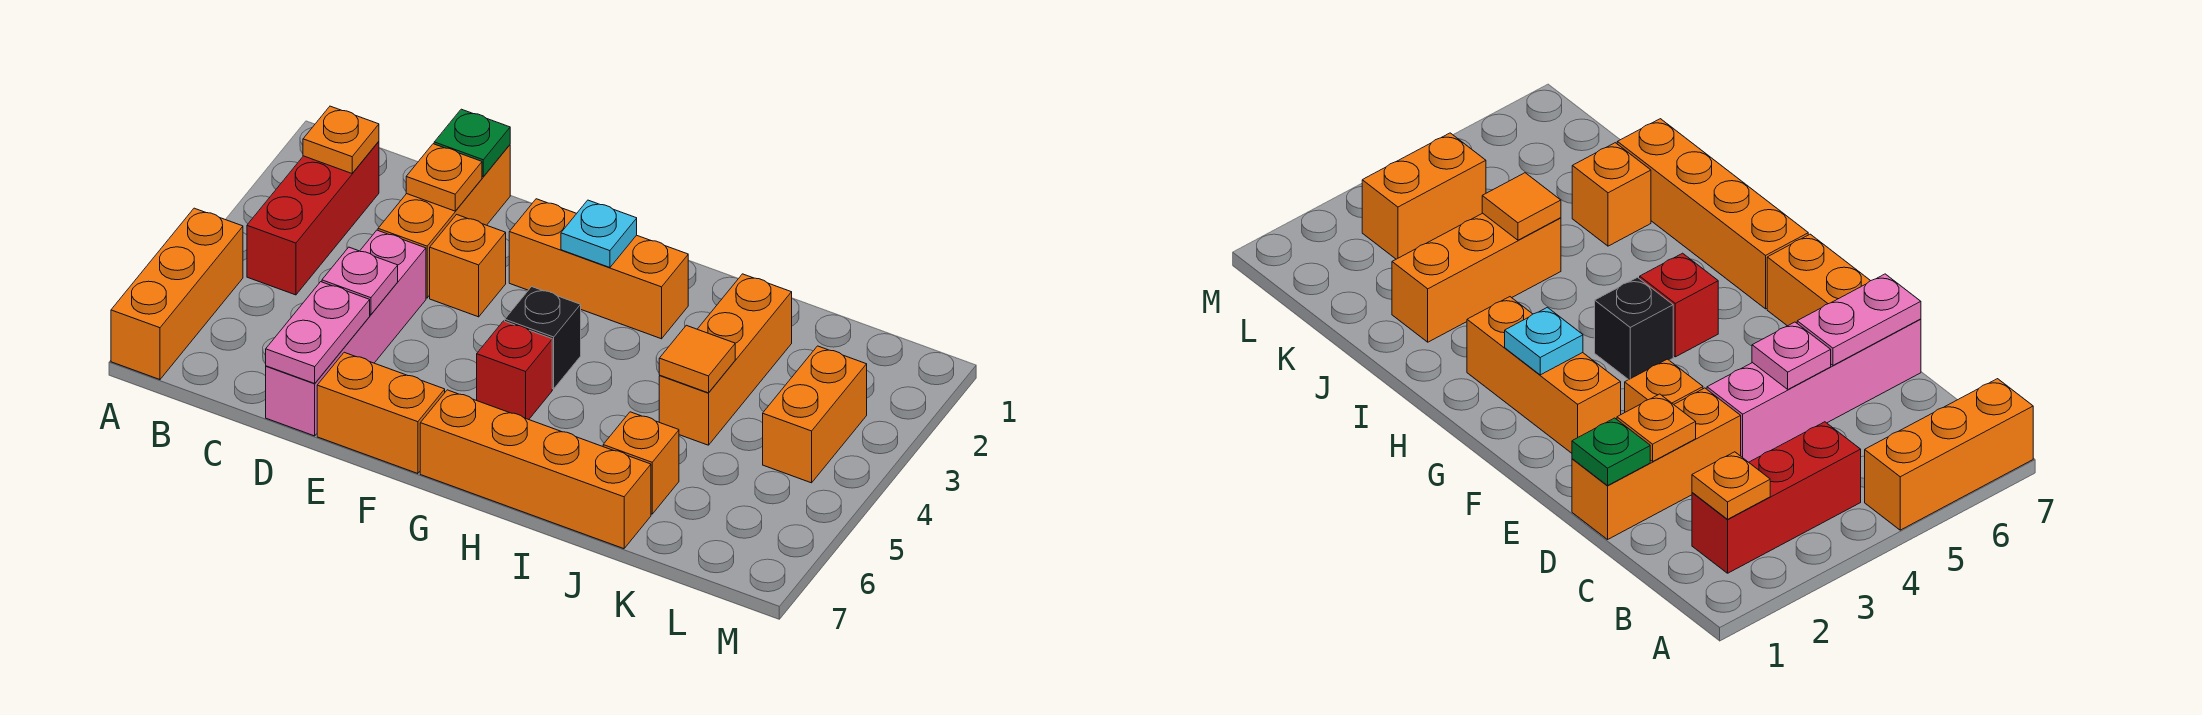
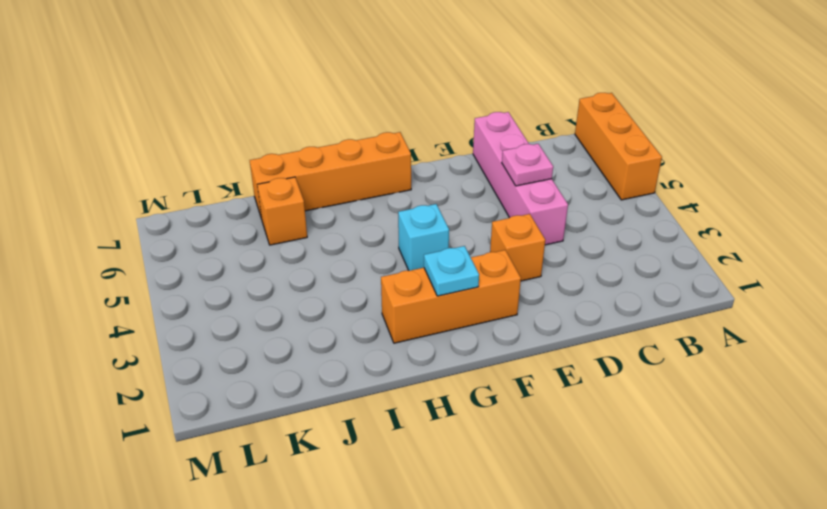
cyan 1x1 brick [398,204,449,271] -> black 1x1 brick [505,287,581,389]
none -> red 1x3 brick [247,142,379,295]
none -> orange 1x3 brick [378,145,510,298]
none -> orange 1x2 brick [317,352,445,474]

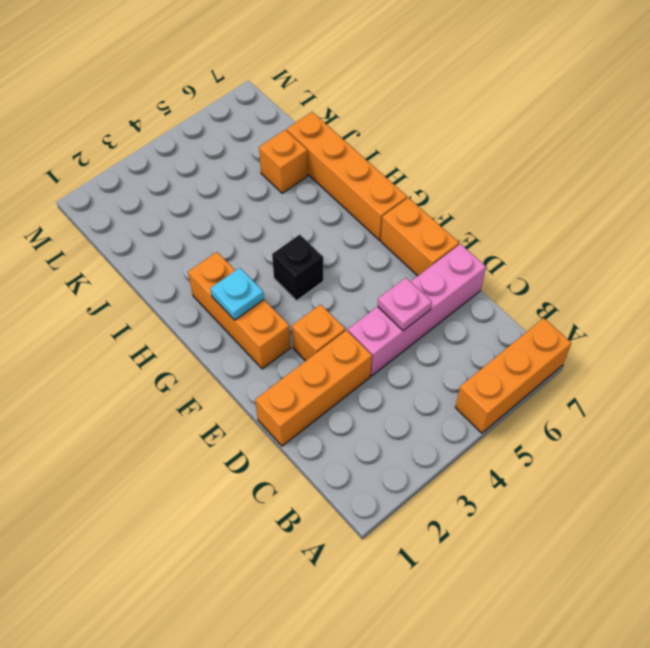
none -> red 1x3 brick [247,142,379,295]
none -> red 1x1 brick [477,321,552,420]
none -> orange 1x3 brick [659,274,792,445]

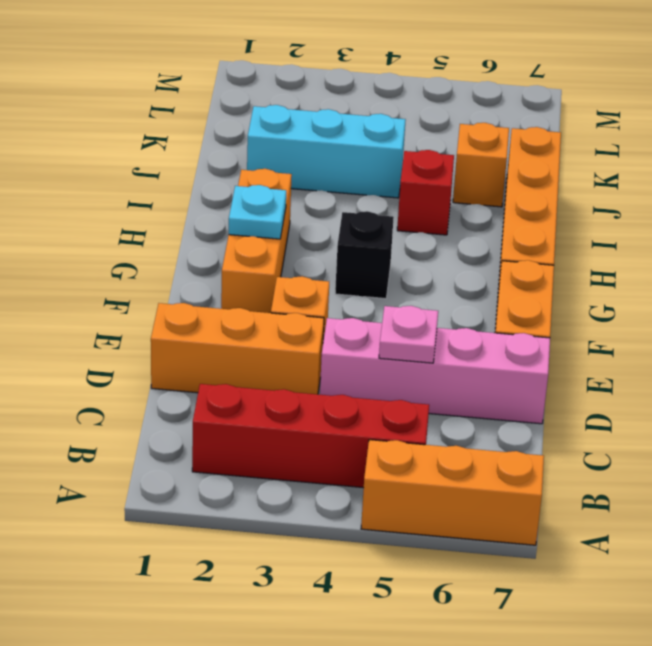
red 1x4 brick [192,384,429,488] -> red 1x3 brick [247,142,379,295]
red 1x1 brick [397,150,454,235] -> red 1x1 brick moved to [477,321,552,420]
cyan 1x3 brick [247,105,406,198] -> orange 1x3 brick [659,274,792,445]
none -> orange 1x2 brick [763,346,867,483]
none -> orange 1x1 plate [303,106,379,173]
none -> green 1x1 plate [434,109,510,176]

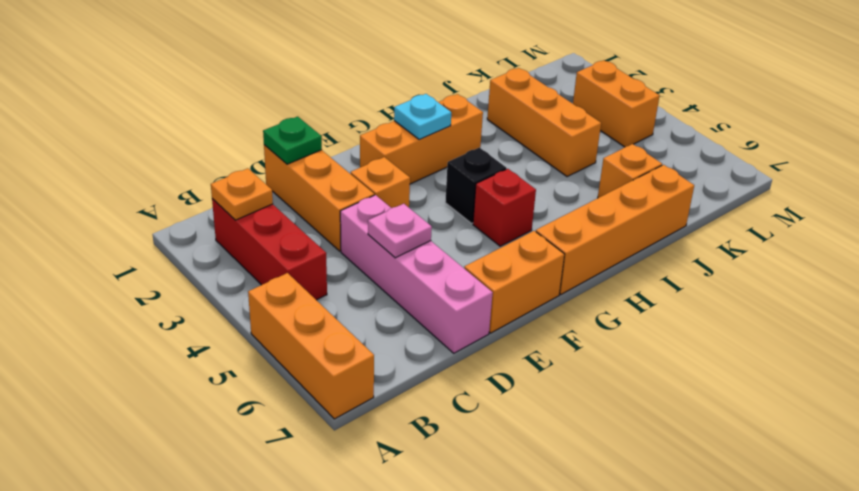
none -> orange 1x1 plate [406,144,482,211]
none -> pink 1x2 plate [266,282,370,383]
none -> orange 1x1 tile [659,325,735,393]

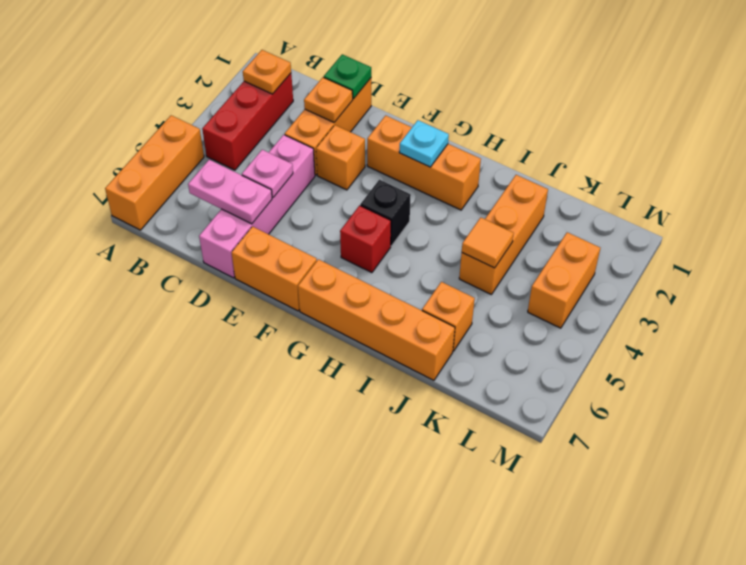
pink 1x2 plate [188,160,272,224] -> pink 1x2 plate turned to [266,282,370,383]

